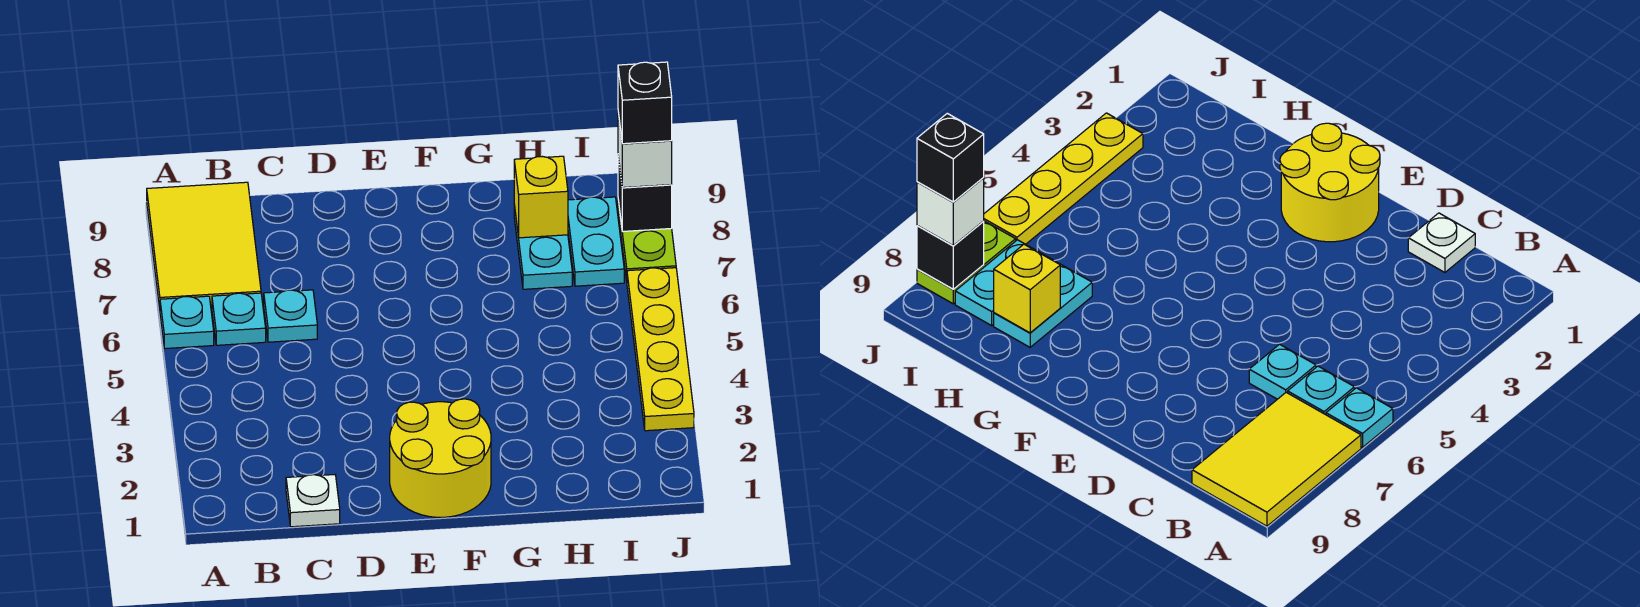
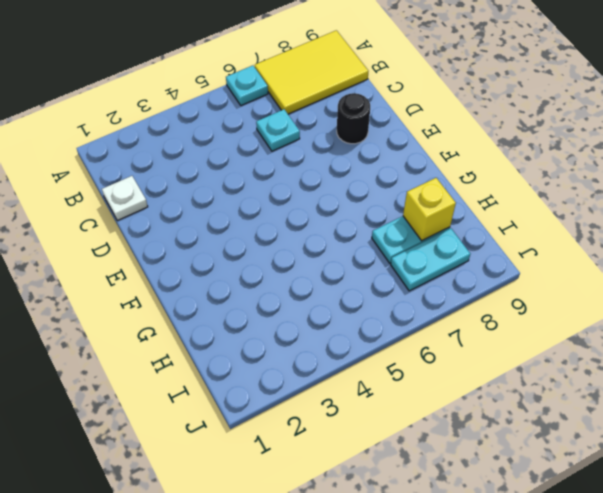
black 1x1 round brick [337,93,370,144] -> none
none -> cyan 1x1 plate [212,293,266,345]
none -> yellow 2x2 round brick [390,399,491,517]
none -> yellow 1x4 plate [627,268,694,431]

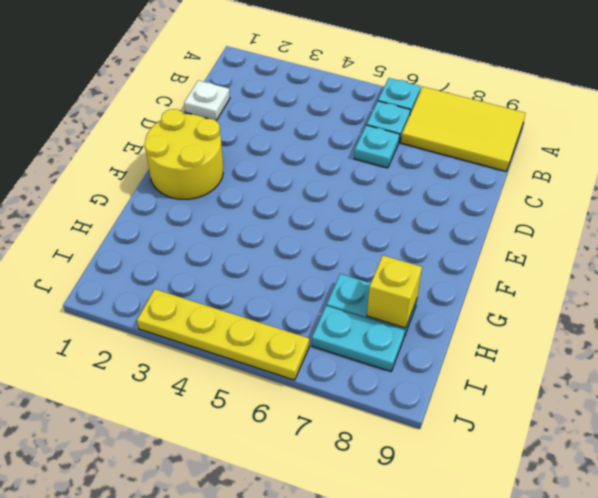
none -> lime 1x2 plate [618,200,676,280]
none -> black 1x1 brick [618,156,672,232]
none -> white 1x1 brick [618,113,672,188]

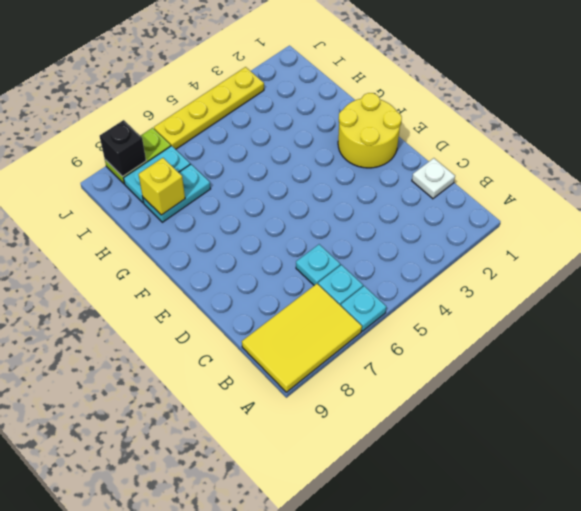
none -> white 1x1 brick [618,113,672,188]
none -> black 1x1 brick [618,62,672,144]

